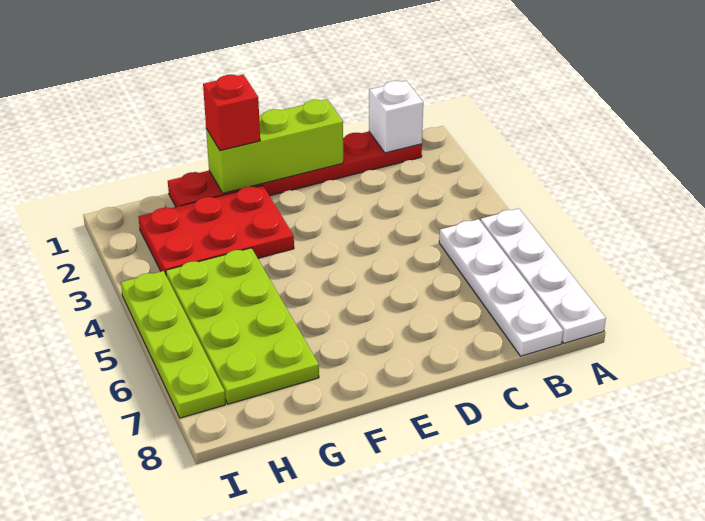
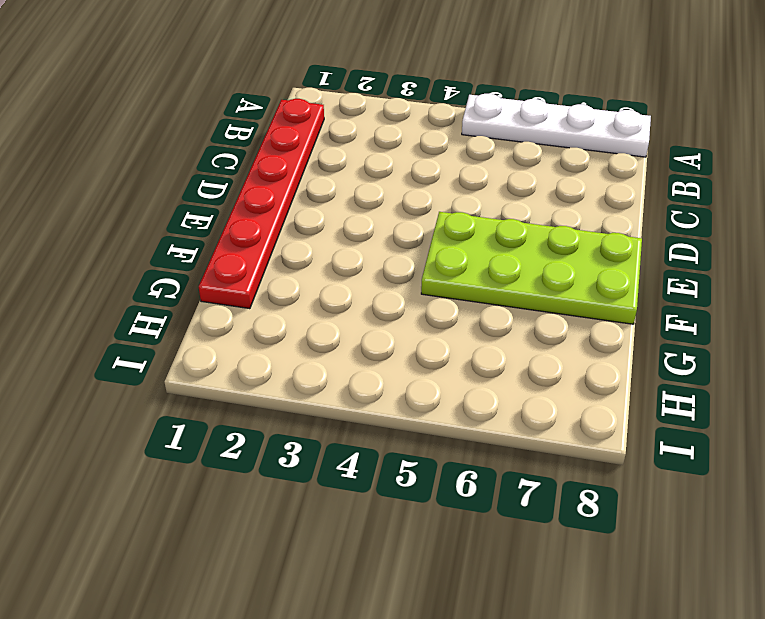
lime 2x4 plate [421,212,642,324] -> lime 2x4 plate moved to [166,248,319,404]
none -> white 1x4 plate [439,219,563,356]
none -> red 2x3 plate [138,185,294,274]

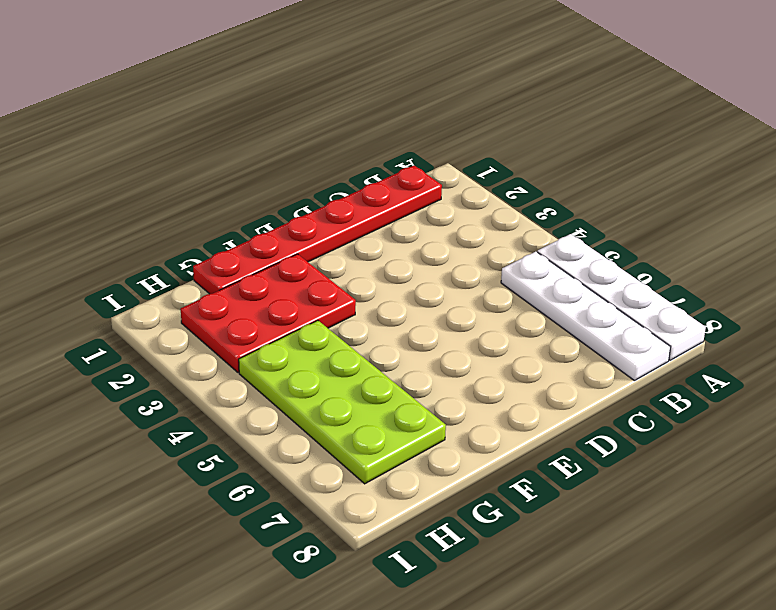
none -> lime 1x4 plate [121,271,225,418]
none -> white 1x1 brick [369,81,423,153]

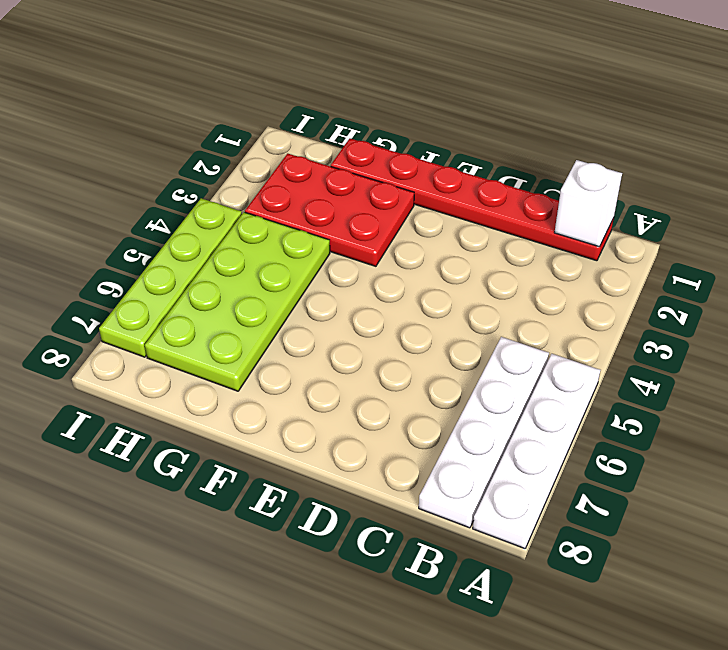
none -> lime 1x3 brick [206,99,343,193]
none -> red 1x1 brick [203,75,260,151]

